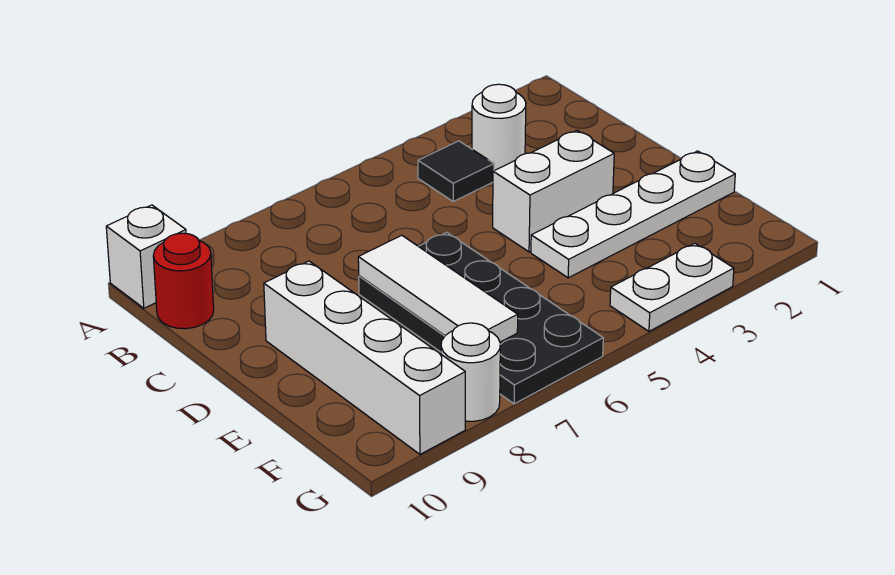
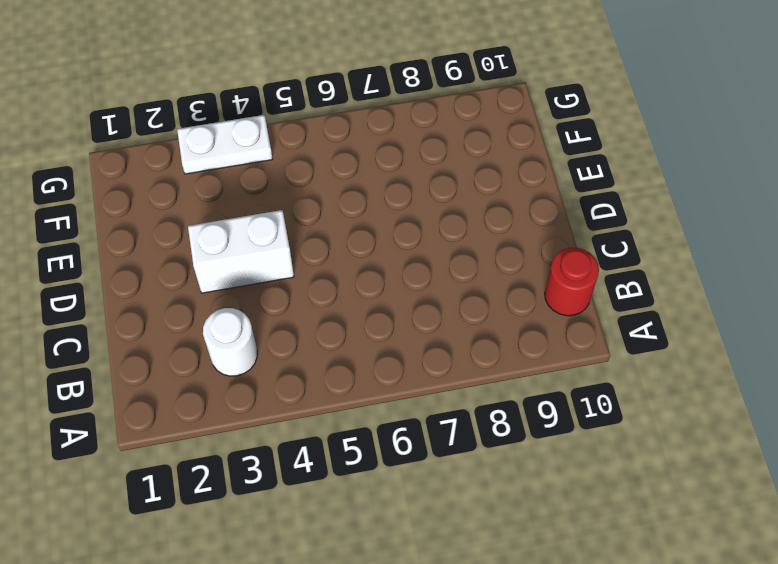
none -> white 1x1 brick [106,205,186,308]
none -> black 1x1 tile [418,141,494,201]

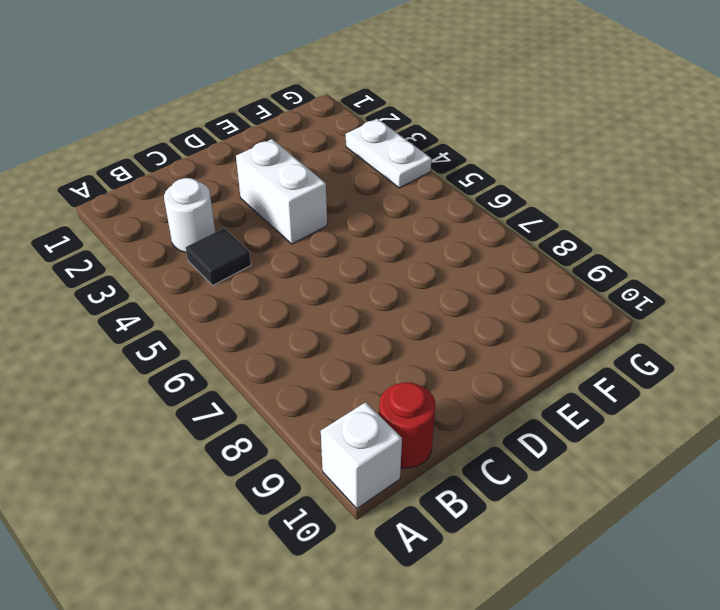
none -> black 2x4 plate [359,232,603,404]
none -> white 1x4 brick [264,261,465,454]

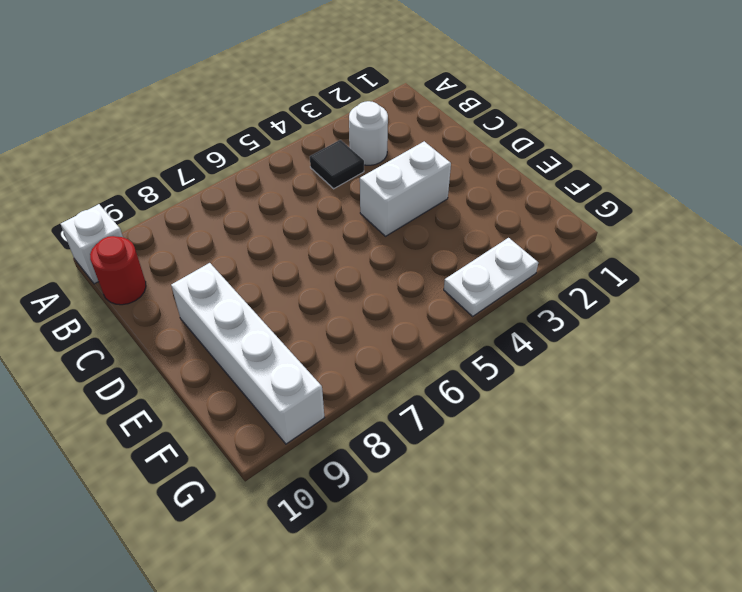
none -> black 2x4 plate [359,232,603,404]
none -> white 1x4 plate [531,151,735,278]

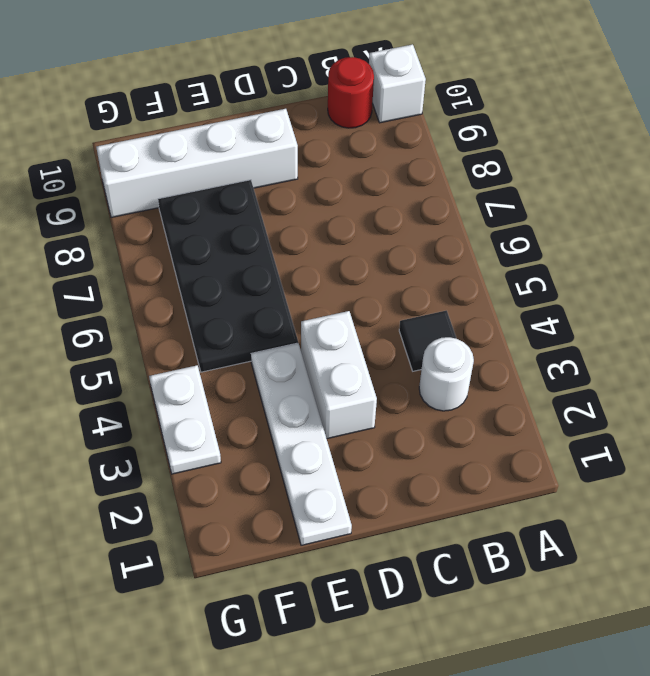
black 2x4 plate [158,180,298,372] -> black 2x4 plate turned to [359,232,603,404]
none -> white 1x1 round brick [441,323,500,421]
none -> white 1x3 tile [358,235,518,342]

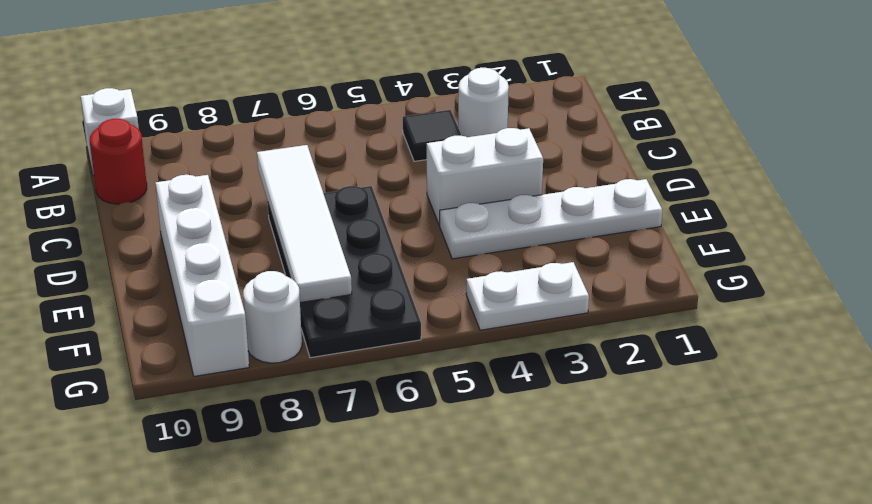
white 1x4 tile [257,145,352,302] -> white 1x3 tile [358,235,518,342]

